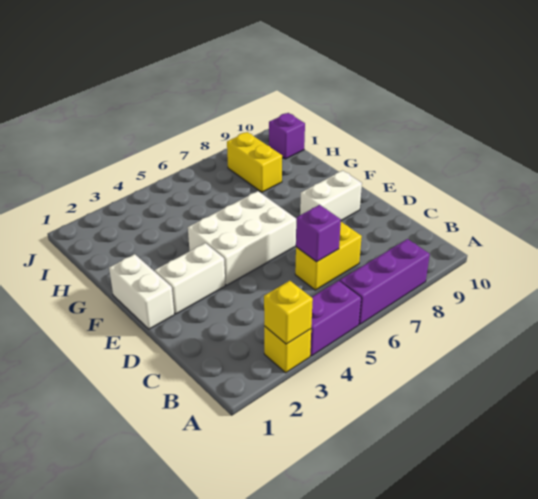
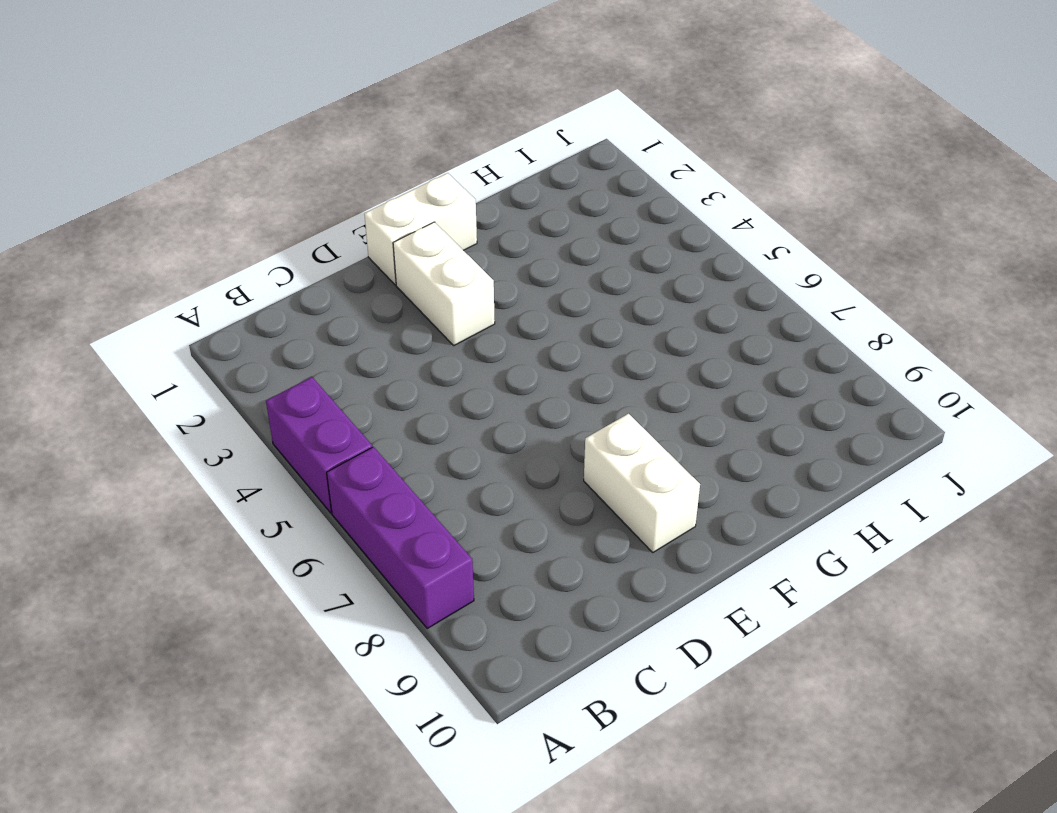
none -> yellow 1x1 brick [264,326,311,373]
none -> yellow 1x2 brick [295,222,362,290]
none -> white 2x3 brick [188,191,296,285]

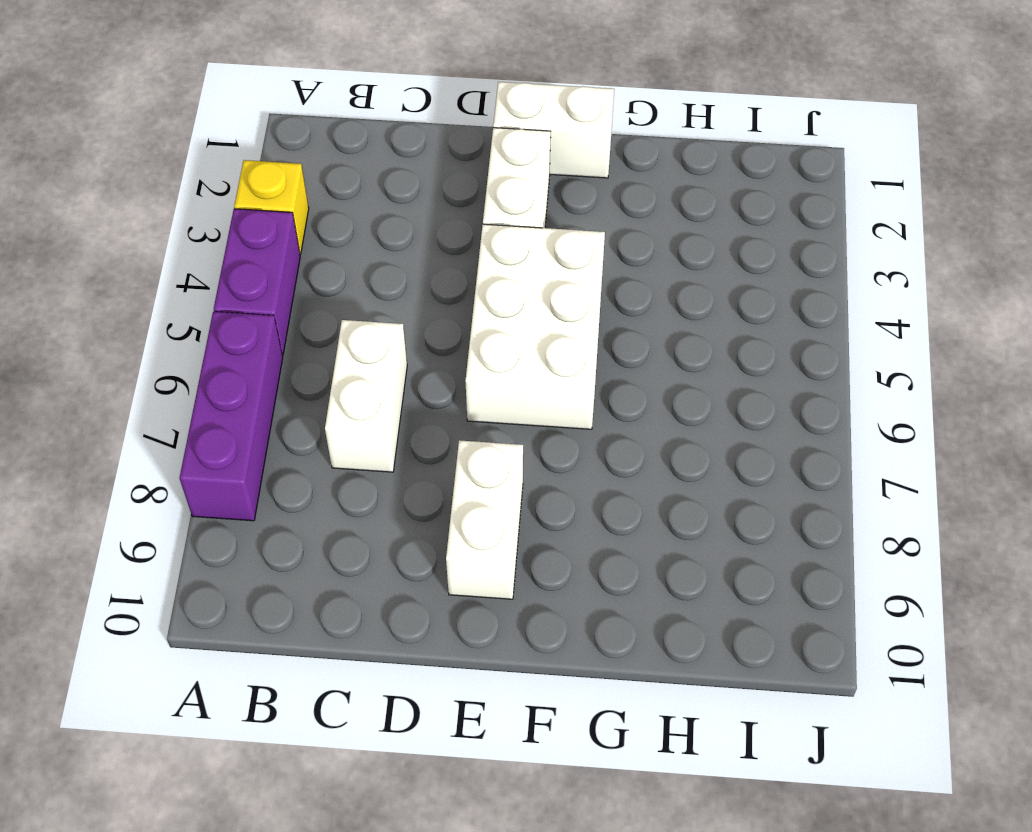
white 1x2 brick [325,320,407,472] -> yellow 1x2 brick [295,222,362,290]
none -> yellow 1x2 brick [227,132,282,192]
none -> purple 1x1 brick [269,113,305,159]
none -> yellow 1x1 brick [264,281,313,344]

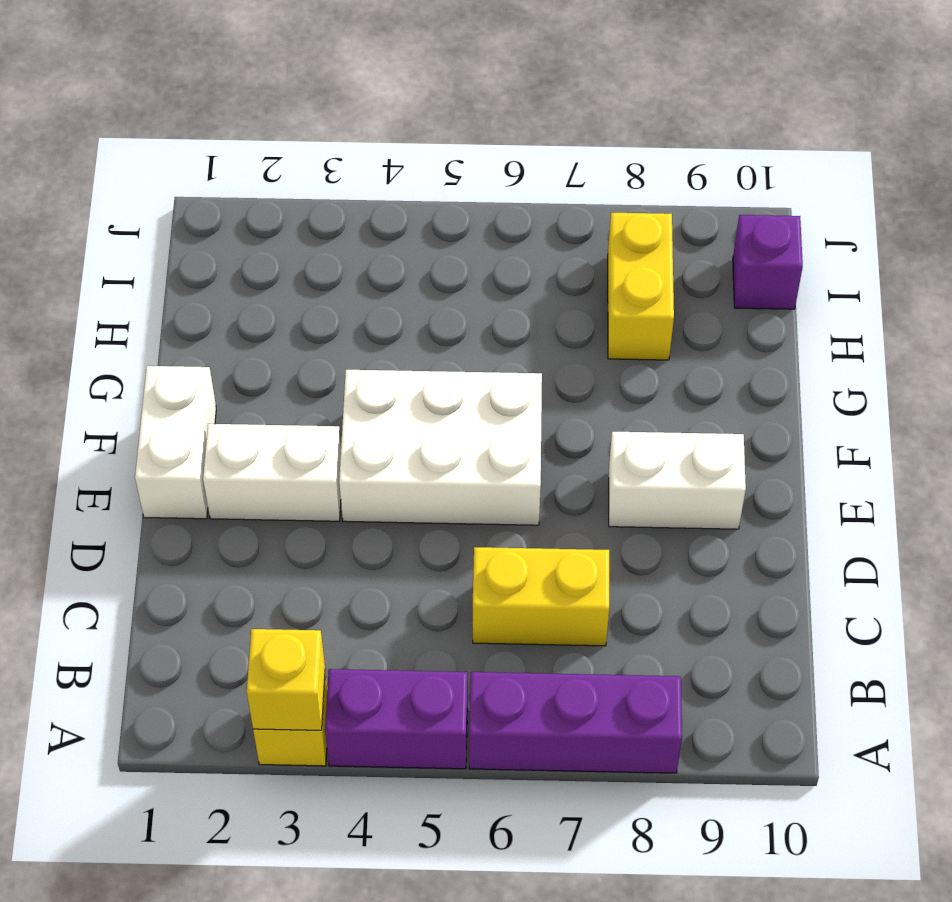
none -> purple 1x1 brick [296,205,341,262]

